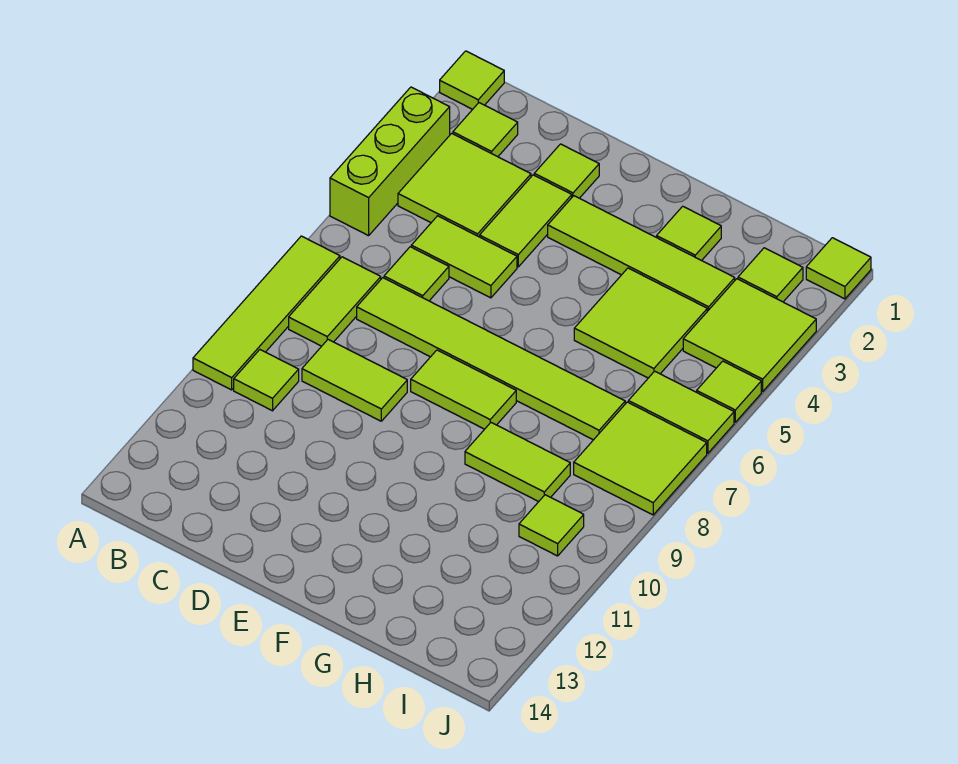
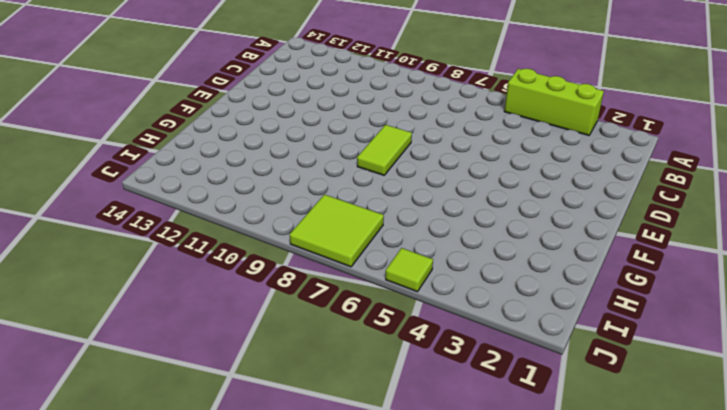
none -> lime 1x1 tile [440,51,504,109]
none -> lime 1x4 tile [193,236,340,390]
none -> lime 1x1 tile [453,103,518,157]

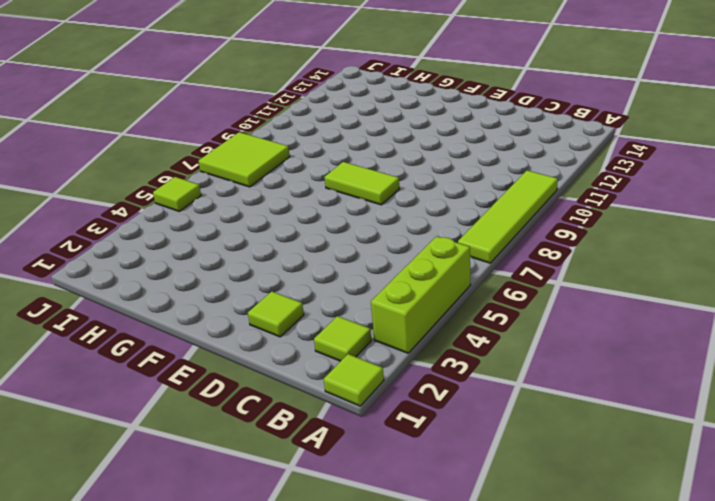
none -> lime 2x2 tile [398,133,531,237]
none -> lime 1x2 tile [289,257,381,346]
none -> lime 1x1 tile [234,350,299,411]

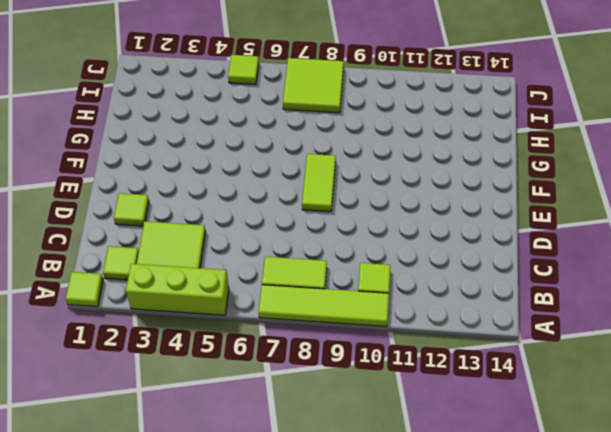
none -> lime 1x2 tile [411,216,517,298]
none -> lime 1x1 tile [384,247,449,301]
none -> lime 1x6 tile [357,278,625,440]

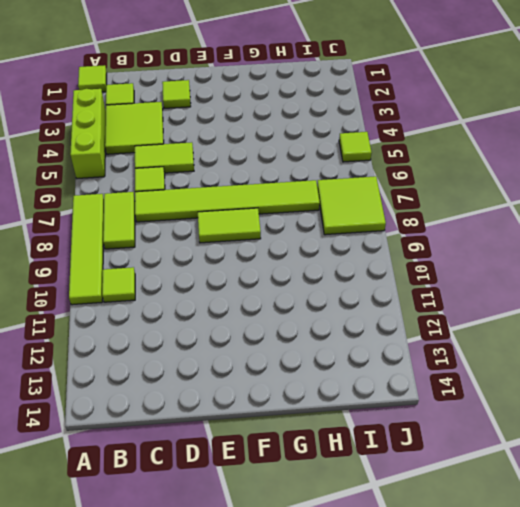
none -> lime 1x2 tile [302,339,407,421]
none -> lime 1x2 tile [480,175,572,267]
none -> lime 1x4 tile [548,196,735,311]

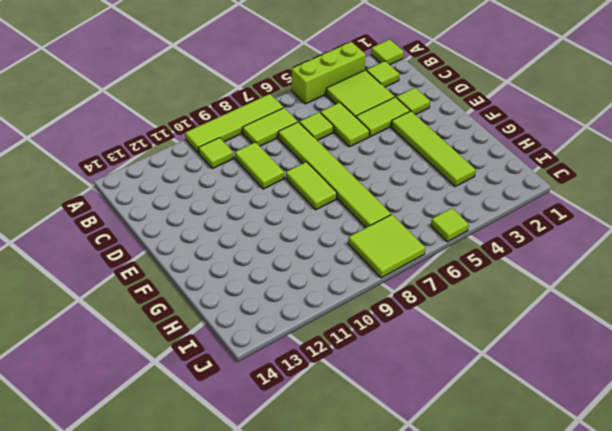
none -> lime 1x1 tile [657,206,721,261]
none -> lime 2x2 tile [574,268,707,378]
none -> lime 1x2 tile [465,423,570,502]

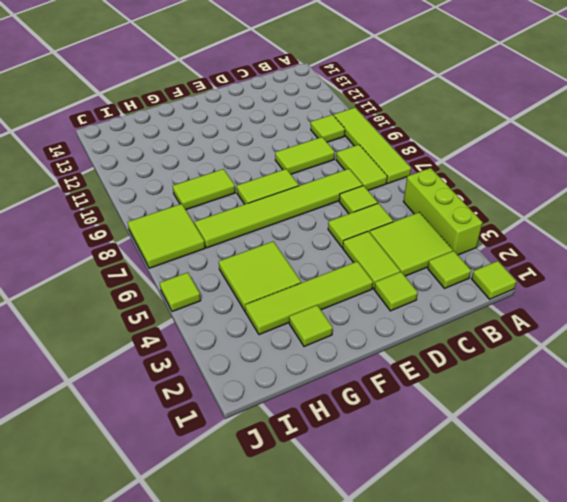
none -> lime 1x1 tile [738,248,803,302]
none -> lime 2x2 tile [683,279,816,391]
none -> lime 1x2 tile [628,371,734,453]

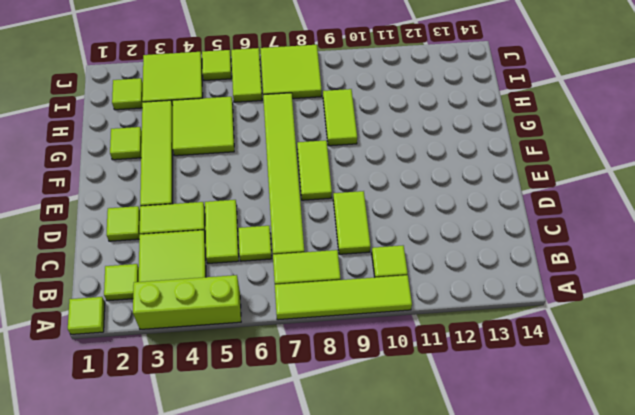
none -> lime 1x1 tile [519,495,584,556]
none -> lime 1x1 tile [806,238,871,299]

